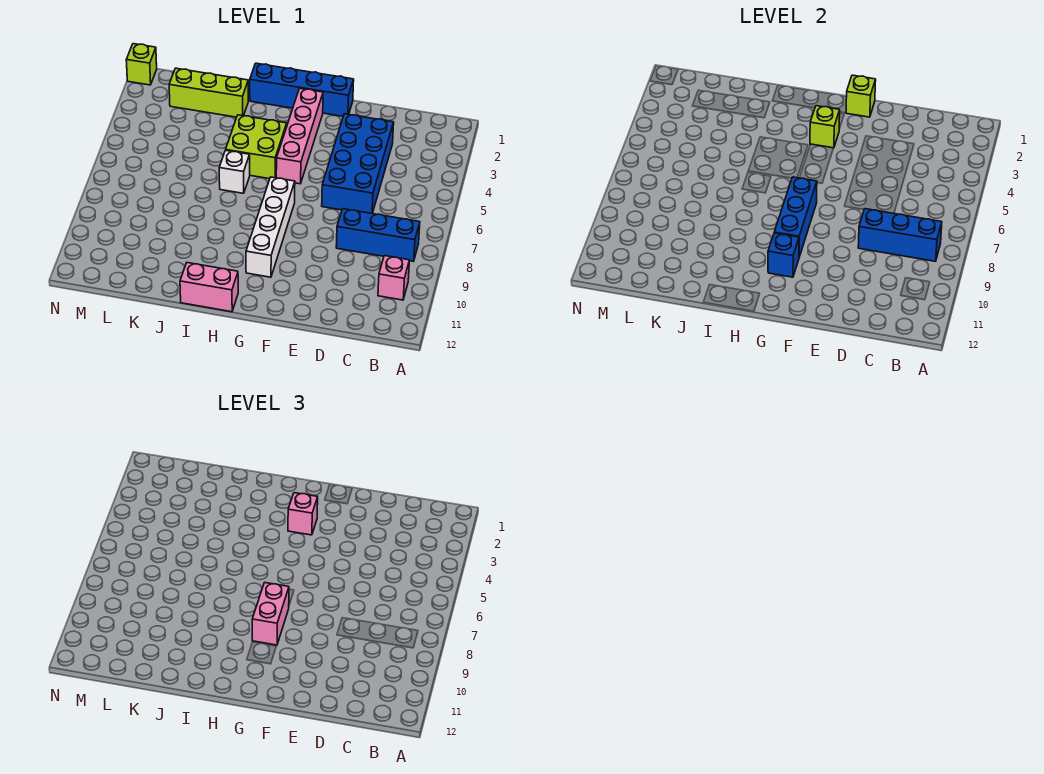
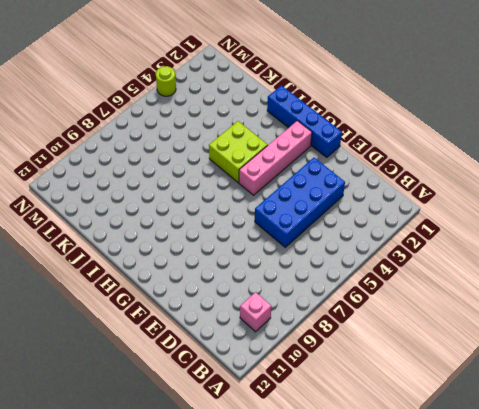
lime 1x1 round brick [156,66,176,96] -> none
none -> blue 1x3 brick [336,209,420,261]
none -> white 1x4 brick [246,177,295,277]
none -> pink 1x2 brick [180,263,238,312]

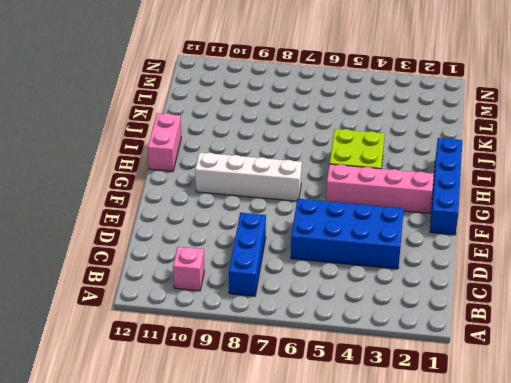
none -> white 1x1 brick [219,150,250,193]
none -> lime 1x3 brick [169,68,248,117]
none -> lime 1x1 brick [126,44,157,85]

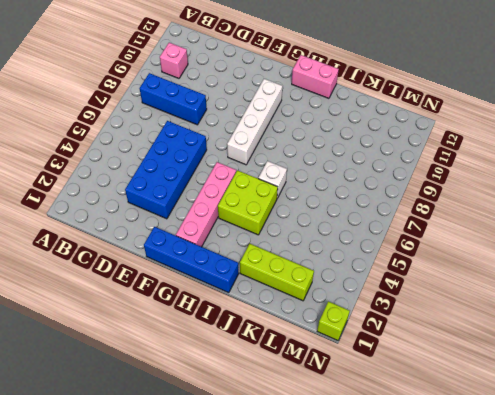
none -> blue 1x3 brick [858,209,942,261]
none -> lime 1x1 brick [846,75,876,117]
none -> lime 1x1 brick [810,106,840,148]

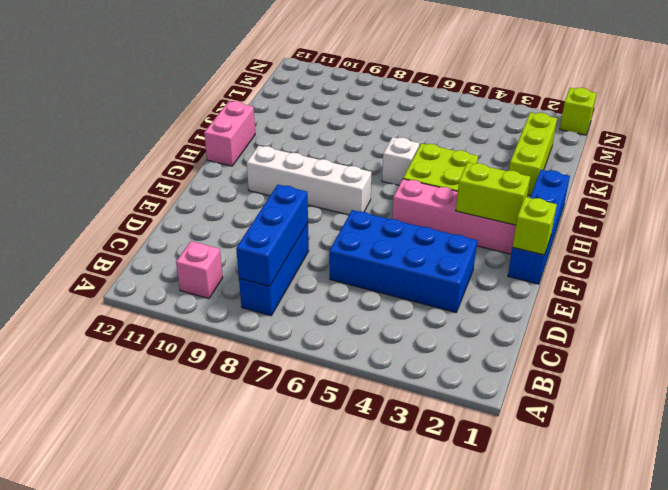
lime 1x2 brick [456,162,530,225] -> lime 1x1 brick [810,106,840,148]
none -> blue 1x3 brick [774,177,817,257]
none -> blue 1x1 brick [768,233,799,277]
none -> pink 1x1 brick [288,493,318,535]

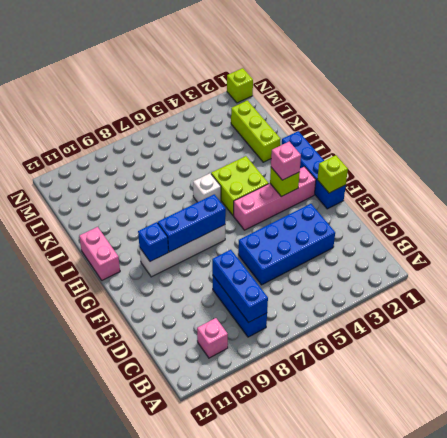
none -> pink 1x2 brick [252,583,289,645]

